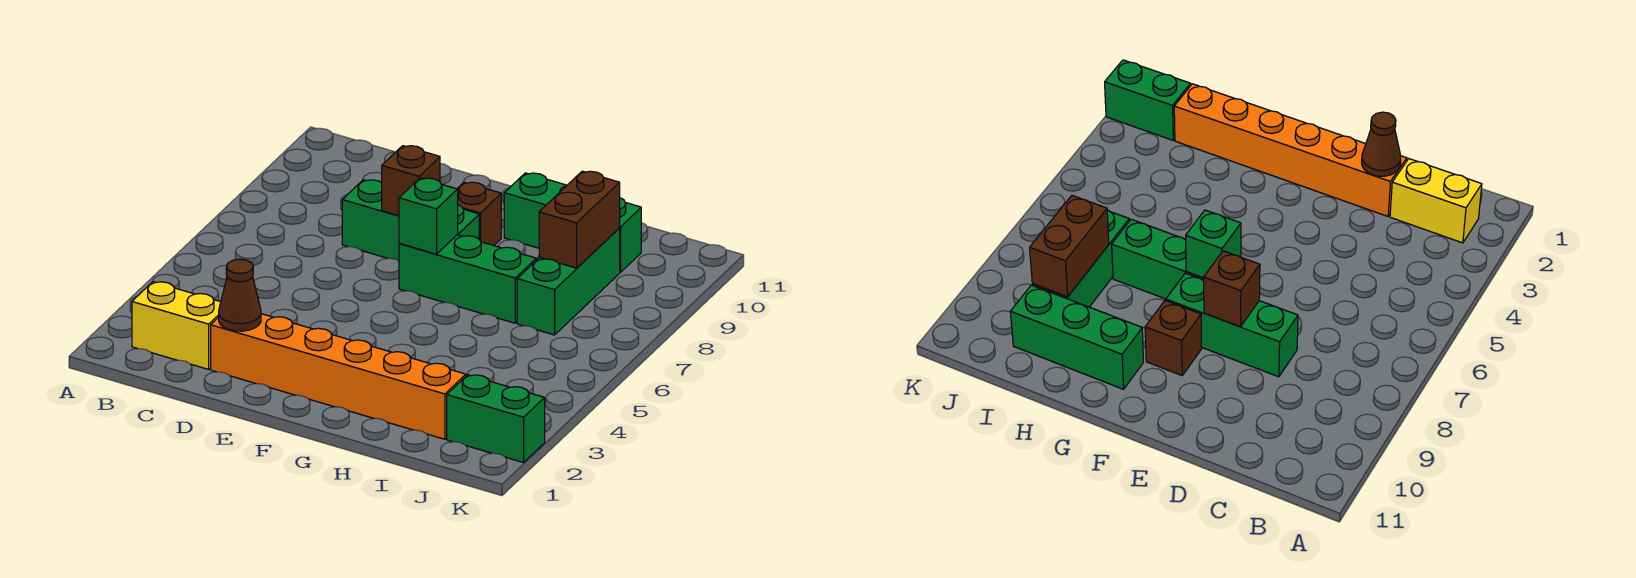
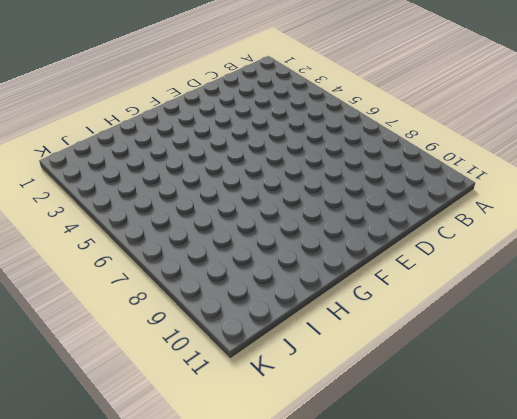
none -> yellow 1x2 brick [132,282,221,369]
none -> orange 1x6 brick [211,314,466,439]
none -> green 1x3 brick [342,180,479,261]

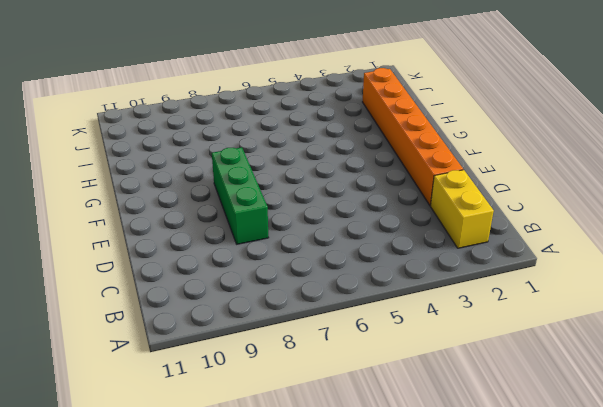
none -> green 1x3 brick [399,235,536,323]
none -> brown 1x1 brick [457,182,501,246]
none -> green 1x3 brick [504,173,641,272]

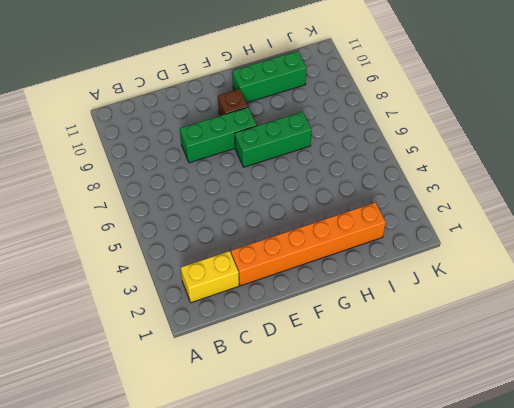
none -> green 1x3 brick [517,228,620,335]
none -> green 1x2 brick [447,375,545,463]
none -> brown 1x1 cone [219,259,261,331]

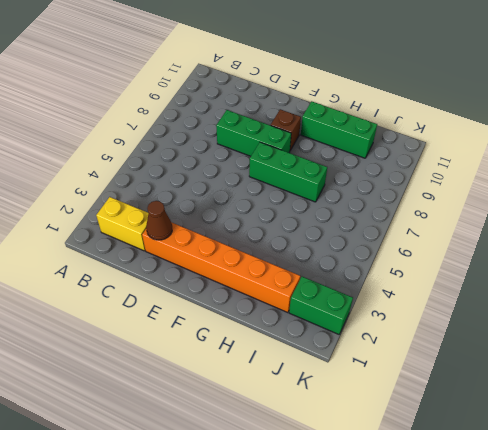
none -> green 1x3 brick [517,228,620,335]
none -> brown 1x1 brick [382,146,440,216]
none -> green 1x1 brick [399,178,458,254]

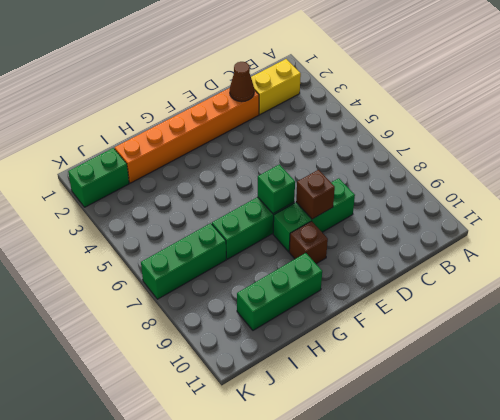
green 1x3 brick [141,223,226,299] -> green 1x3 brick turned to [517,228,620,335]
none -> brown 1x2 brick [539,171,620,268]

